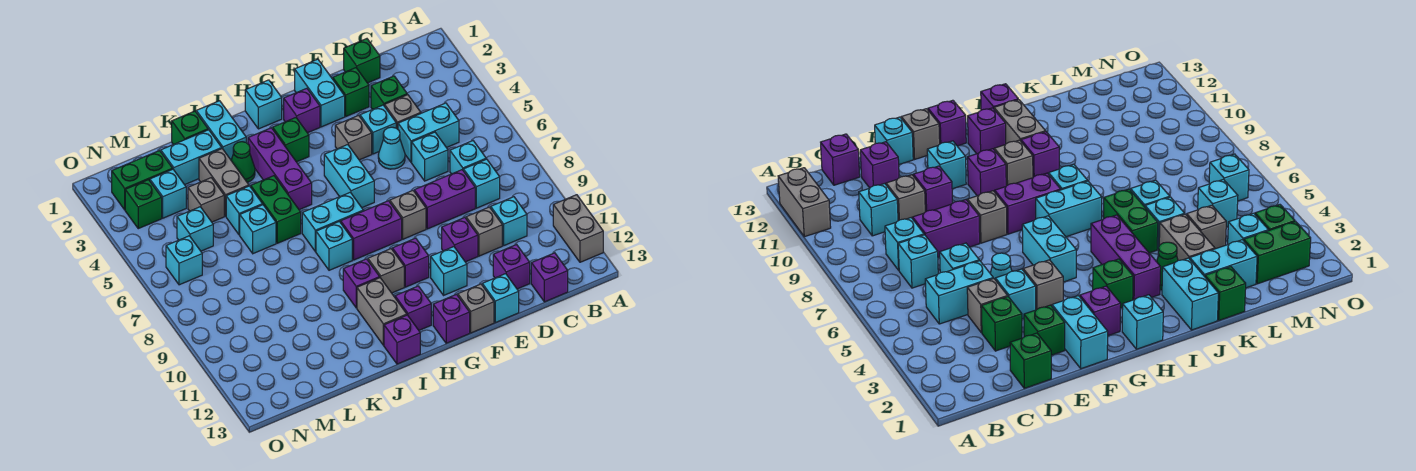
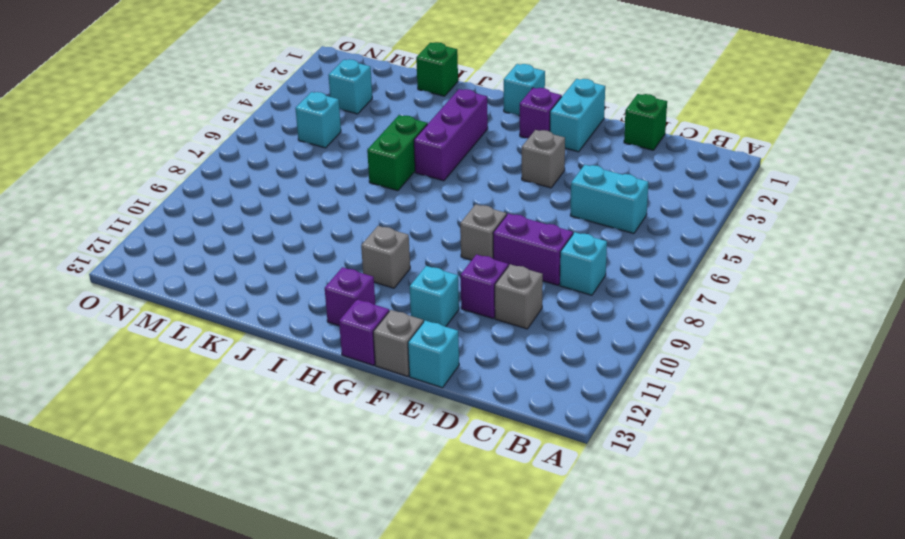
none -> grey 1x2 brick [553,195,603,262]
none -> cyan 1x1 brick [450,141,486,174]
none -> cyan 1x1 brick [491,197,527,245]
none -> purple 1x1 brick [531,253,568,302]

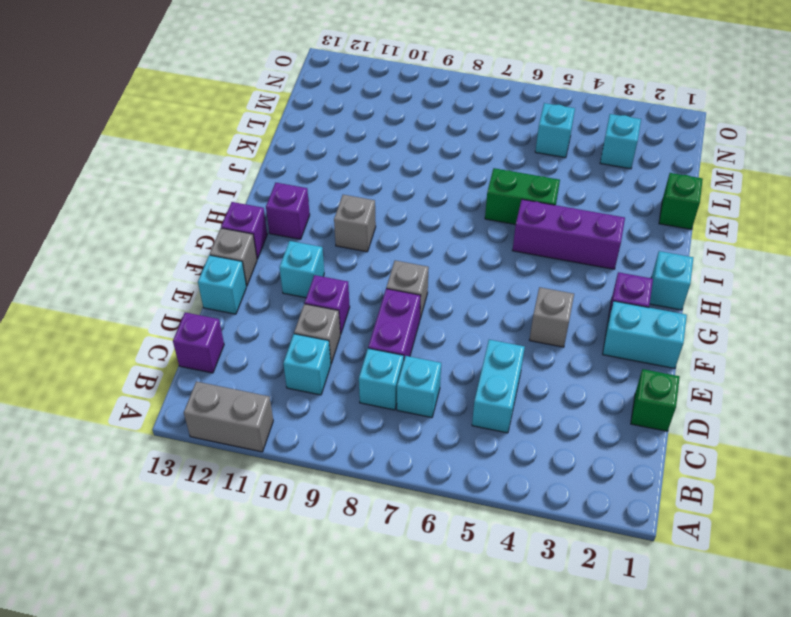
none -> green 1x1 brick [371,76,407,109]
none -> grey 1x1 brick [385,95,421,129]
none -> cyan 1x1 brick [412,132,448,181]
none -> purple 1x1 brick [493,245,530,289]

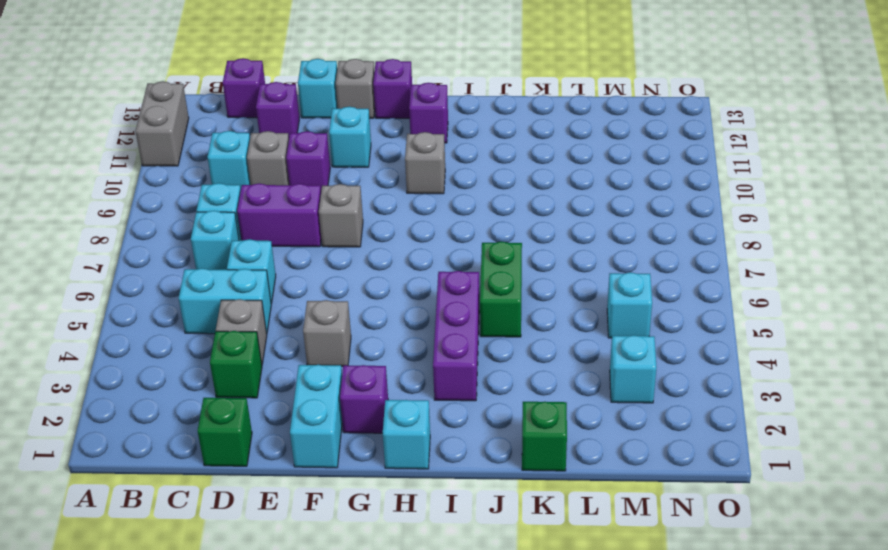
none -> green 1x1 brick [333,68,369,116]
none -> cyan 1x1 brick [360,105,396,154]
none -> cyan 1x1 cone [378,127,405,169]
none -> cyan 1x2 brick [324,145,374,208]

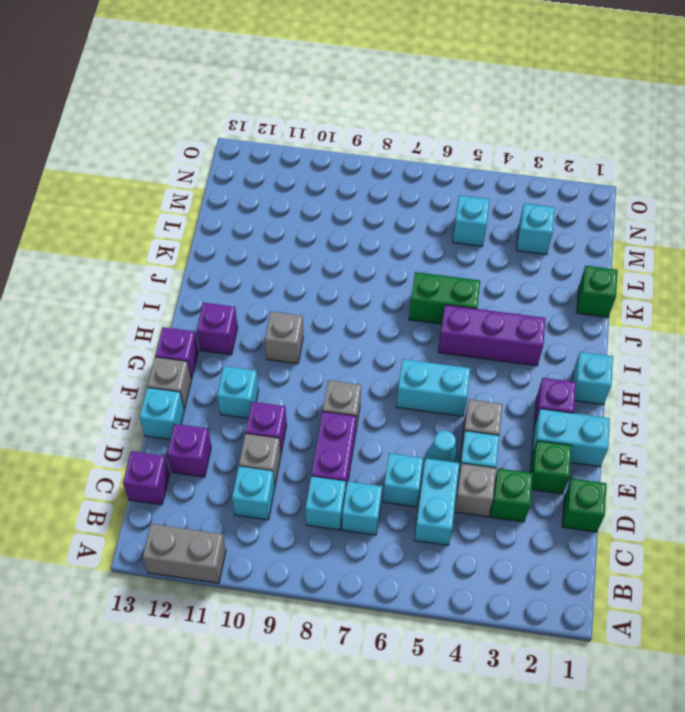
none -> purple 1x2 brick [341,201,402,260]
none -> purple 1x1 brick [392,238,429,287]
none -> green 1x1 brick [273,118,309,162]
none -> cyan 1x2 brick [302,192,363,252]

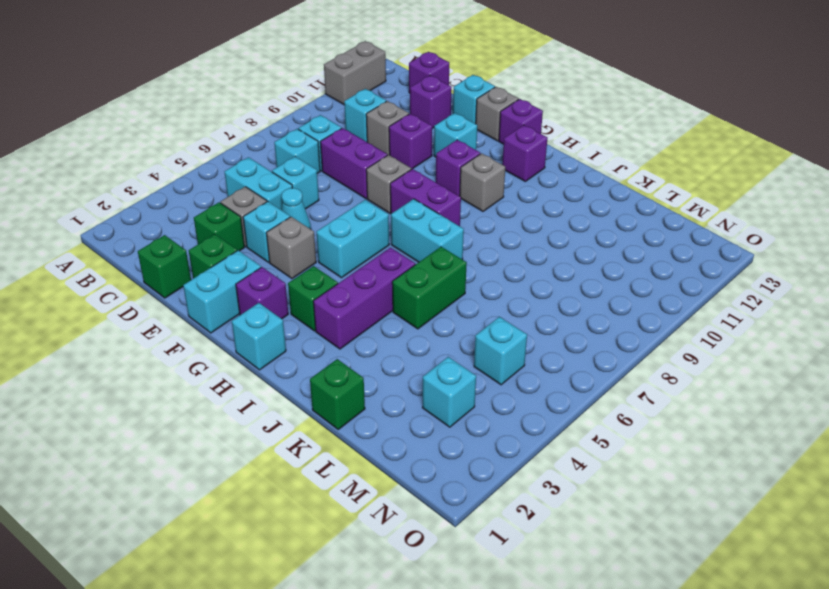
none -> cyan 1x1 brick [316,221,352,270]
none -> purple 1x1 brick [343,259,380,308]
none -> grey 1x2 brick [357,278,407,345]
none -> purple 1x1 brick [384,315,420,364]

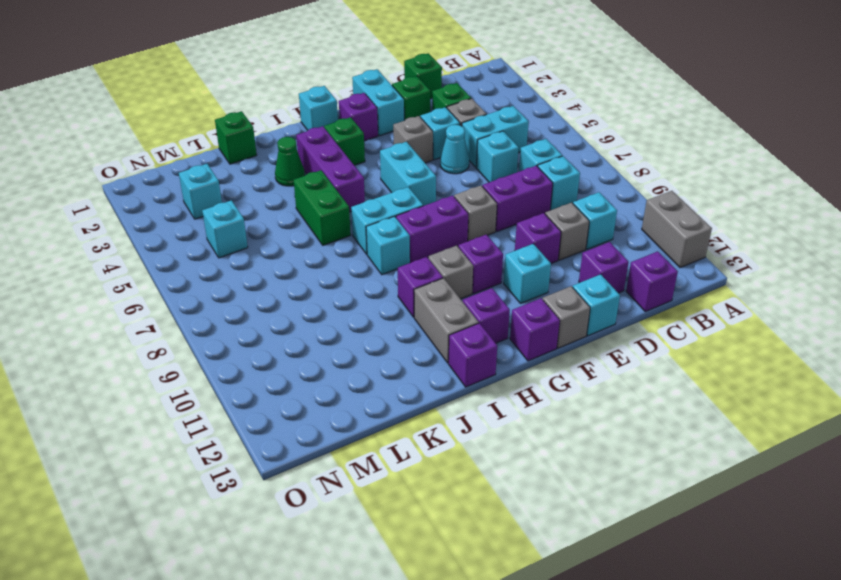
none -> cyan 1x2 brick [196,101,246,160]
none -> cyan 1x2 brick [161,130,222,185]
none -> grey 1x2 brick [199,149,249,216]
none -> cyan 1x1 brick [226,186,263,235]

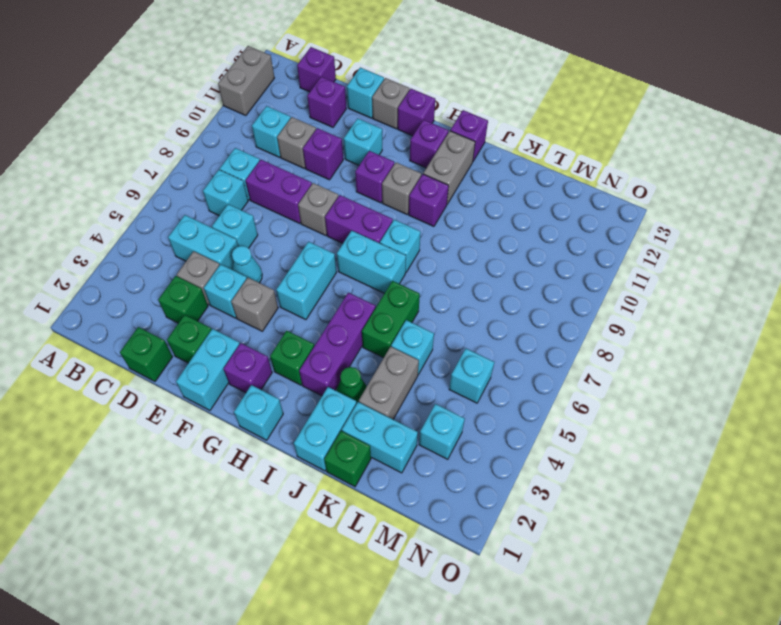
none -> cyan 1x1 brick [240,205,276,254]
none -> grey 1x1 brick [188,178,224,222]
none -> green 1x2 brick [112,151,173,210]
none -> green 1x1 brick [125,180,162,229]

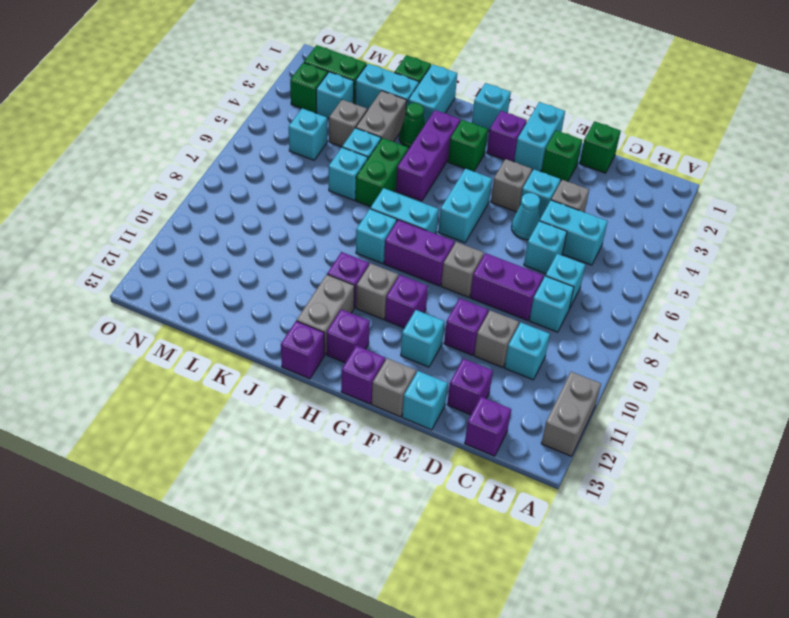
none -> green 1x1 brick [371,76,407,109]
none -> cyan 1x1 brick [166,236,202,285]

